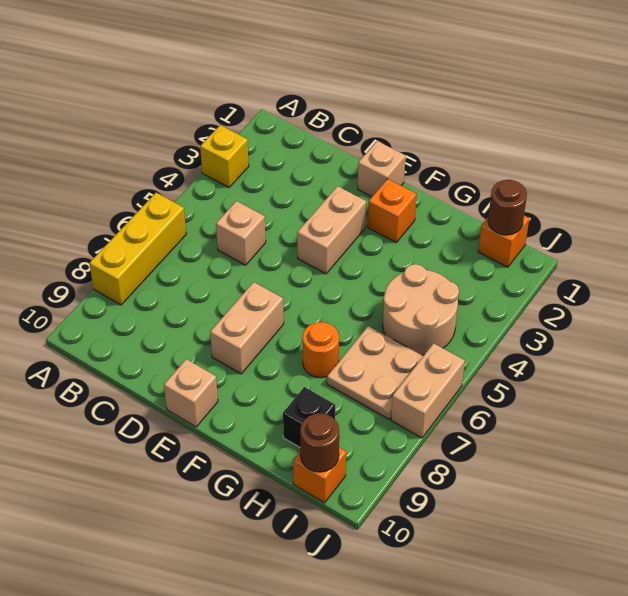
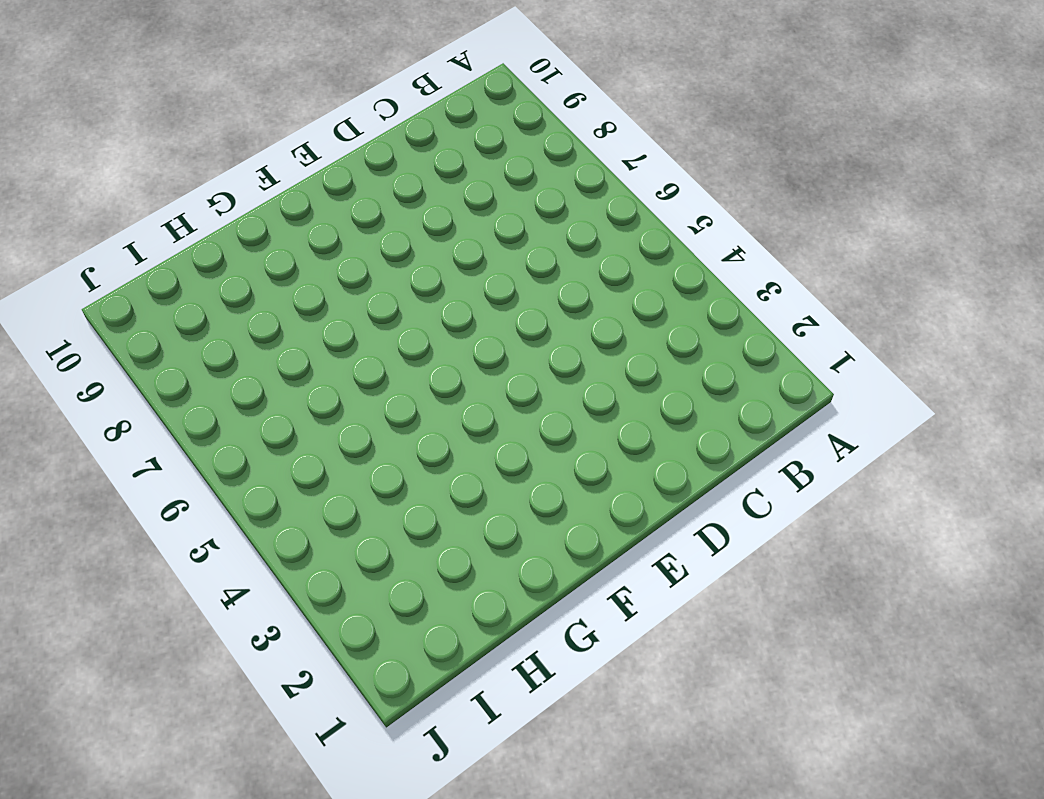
none -> yellow 1x1 brick [200,125,249,187]
none -> yellow 1x3 brick [89,193,186,305]
none -> tan 1x1 brick [216,201,266,265]

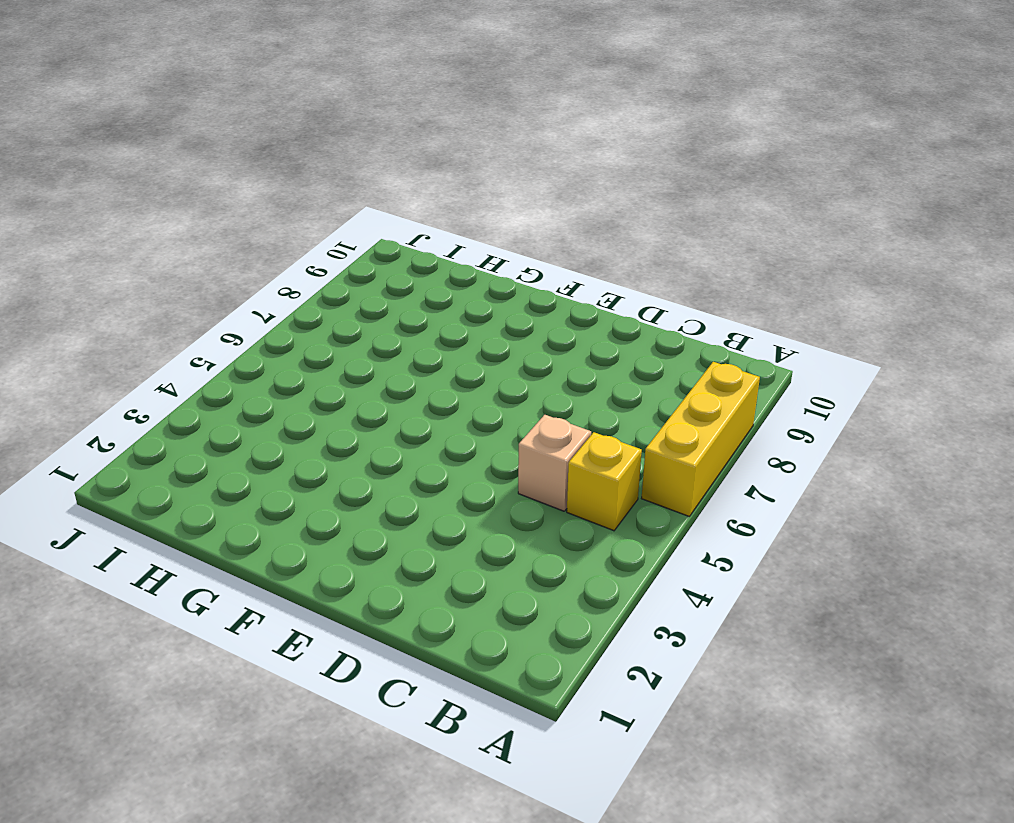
yellow 1x1 brick [567,432,642,531] -> yellow 1x1 brick moved to [200,125,249,187]
none -> tan 1x1 brick [358,141,405,197]
none -> tan 1x2 brick [297,186,366,274]
none -> tan 1x2 brick [210,282,284,374]

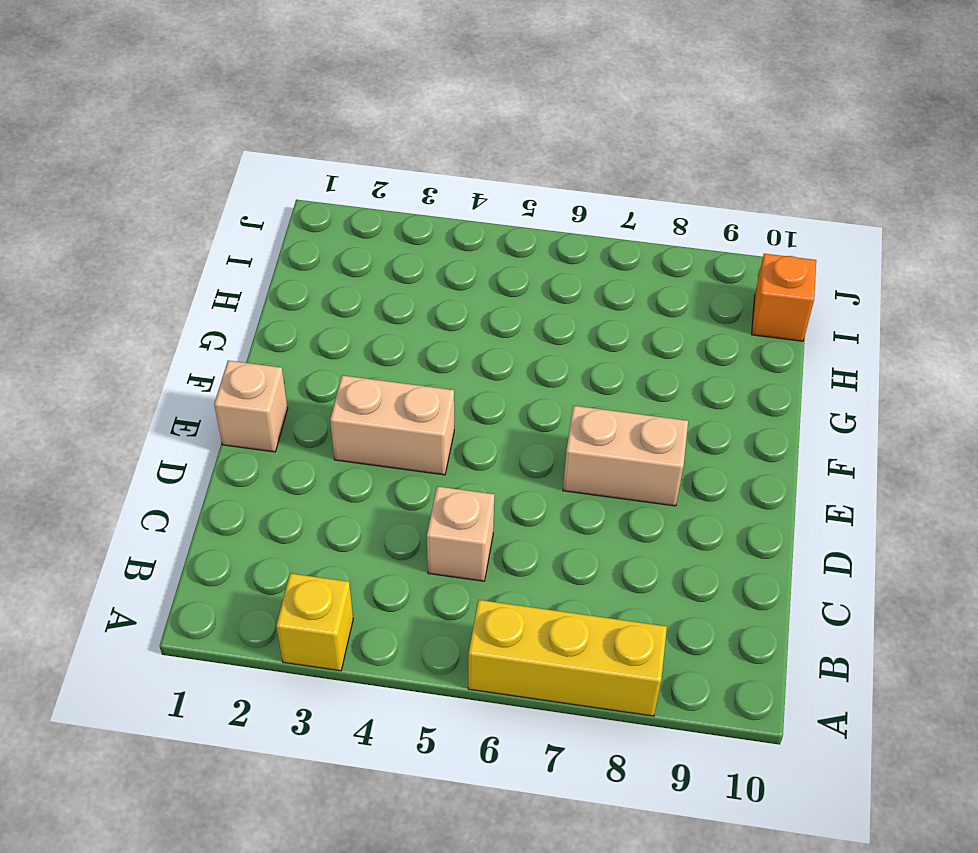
none -> tan 1x1 brick [164,359,218,427]
none -> orange 1x1 brick [368,179,417,242]
none -> orange 1x1 round brick [302,322,339,378]

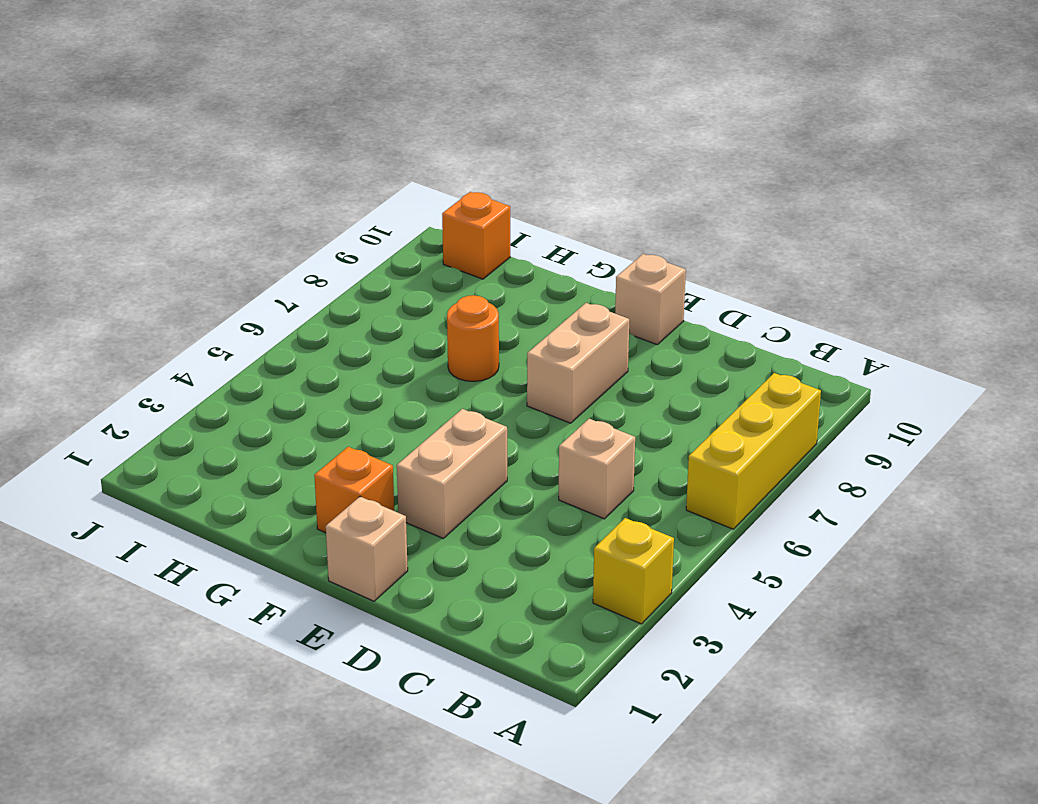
none -> tan 2x2 round brick [383,264,459,355]
none -> tan 2x2 plate [327,326,423,419]
none -> black 1x1 brick [283,387,335,447]

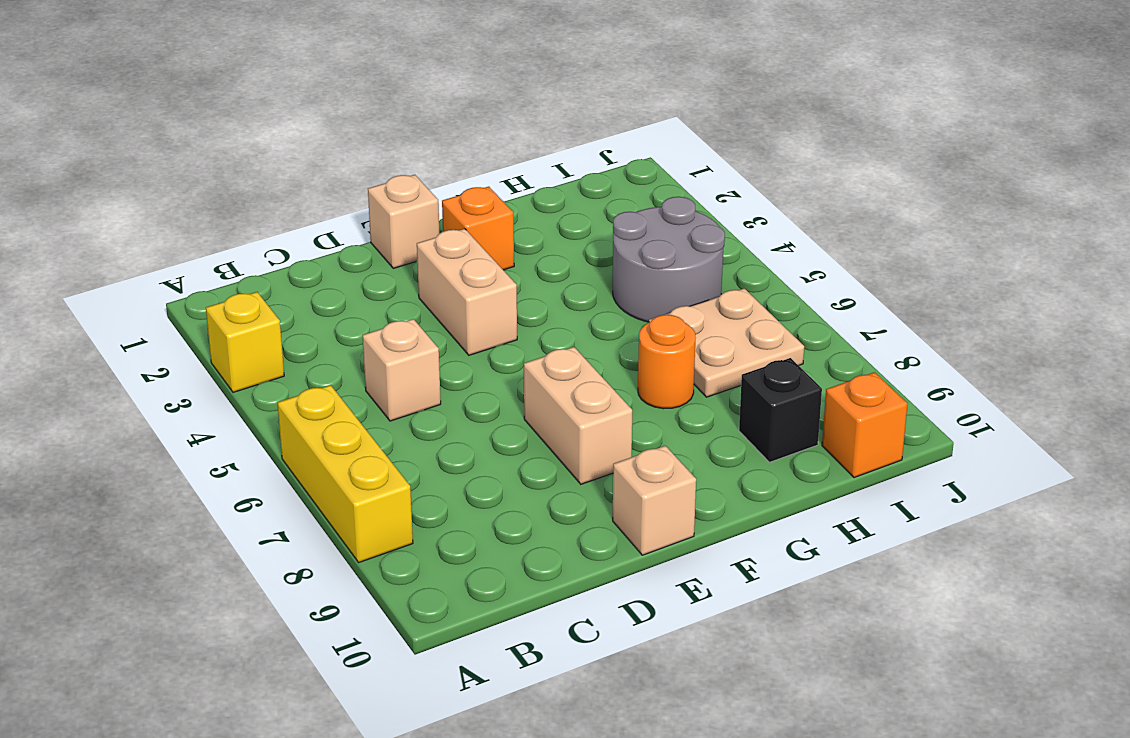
grey 2x2 round brick [613,197,725,322] -> tan 2x2 round brick [383,264,459,355]
none -> orange 1x1 brick [478,216,529,267]
none -> tan 1x2 brick [391,343,465,438]
none -> brown 1x1 round brick [488,180,527,235]

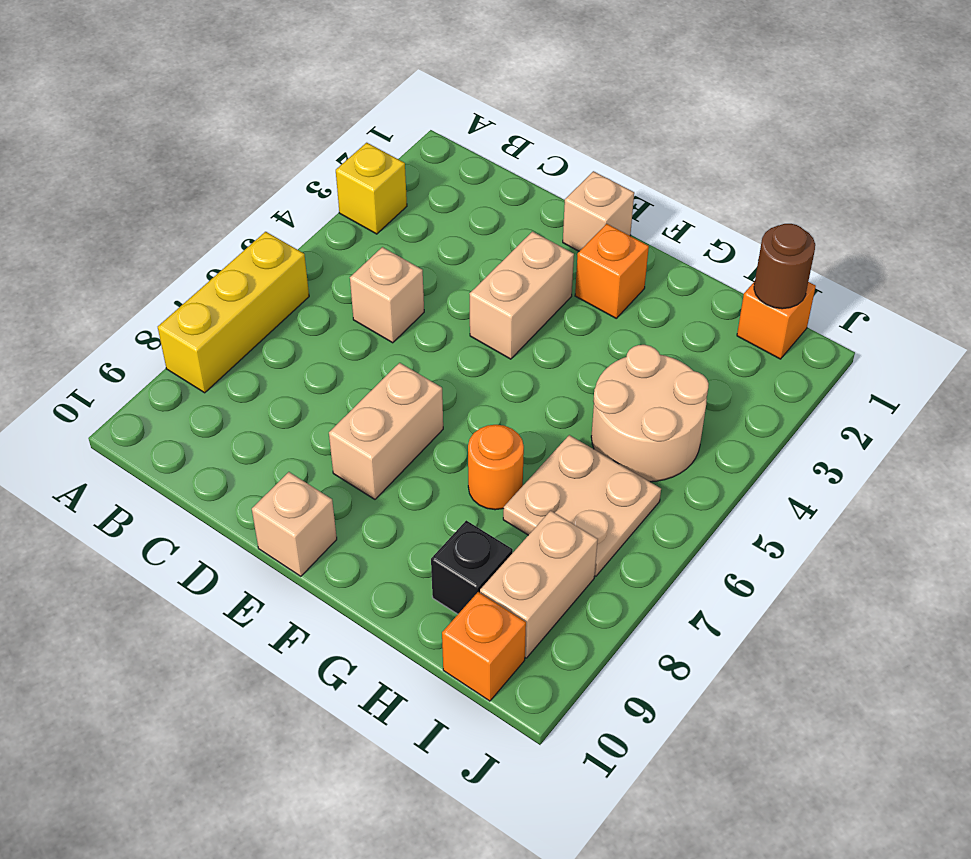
tan 1x2 brick [480,511,598,658] -> tan 1x2 brick moved to [391,343,465,438]
none -> brown 1x1 round brick [300,413,339,472]

